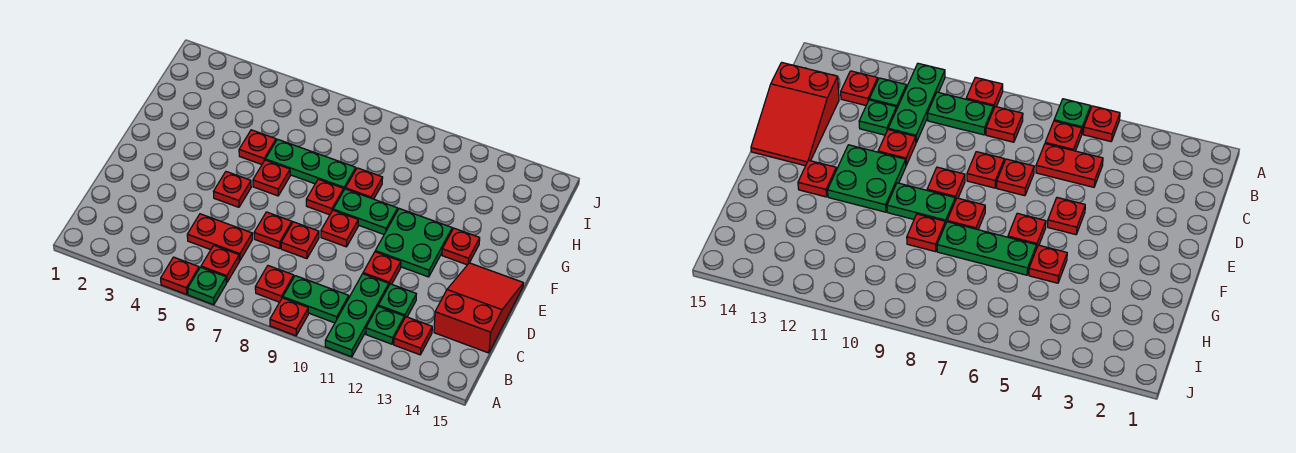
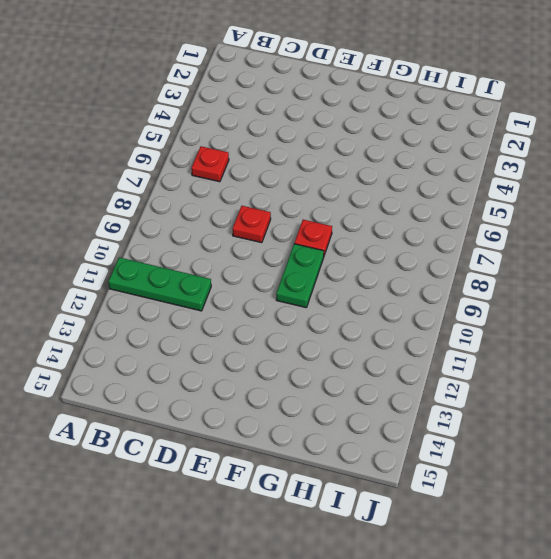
none -> red 1x1 plate [161,257,199,294]
none -> green 1x1 plate [188,267,226,305]
none -> red 1x1 plate [270,298,308,336]

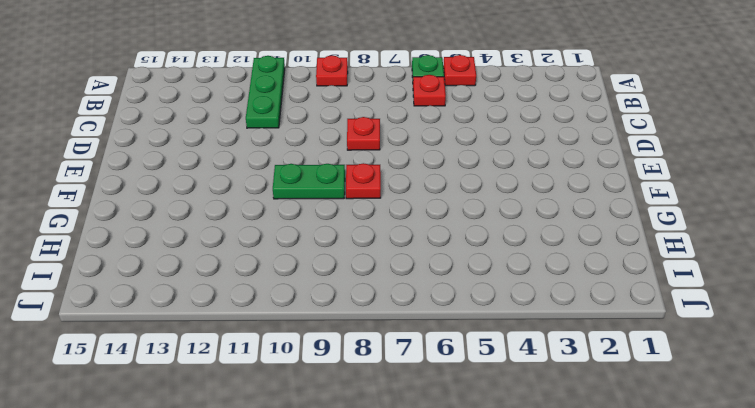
none -> red 1x1 plate [255,266,294,302]
none -> green 1x2 plate [283,276,349,323]
none -> green 1x1 plate [366,306,404,344]

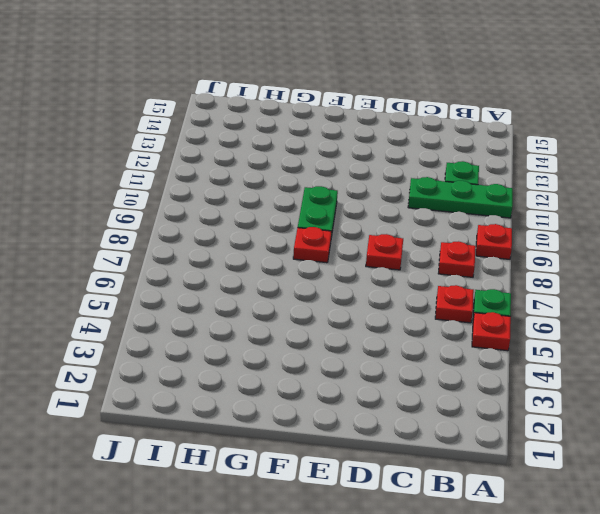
none -> green 1x2 plate [283,276,349,323]
none -> red 1x1 plate [394,317,432,355]
none -> red 1x2 plate [187,214,252,260]

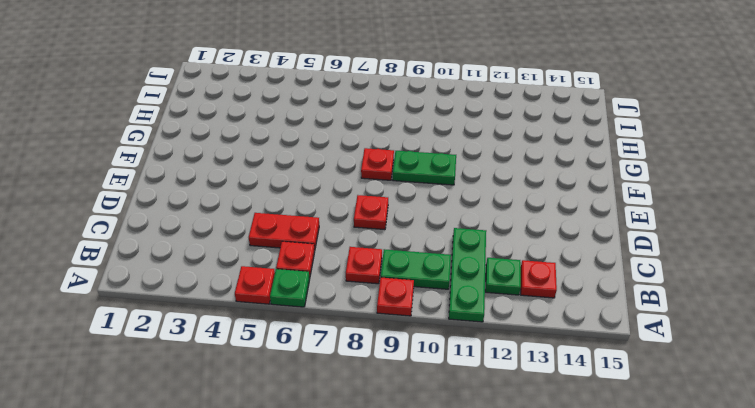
none -> green 1x1 plate [378,284,416,318]
none -> red 2x3 slope [434,263,523,353]
none -> red 1x1 plate [254,212,292,249]

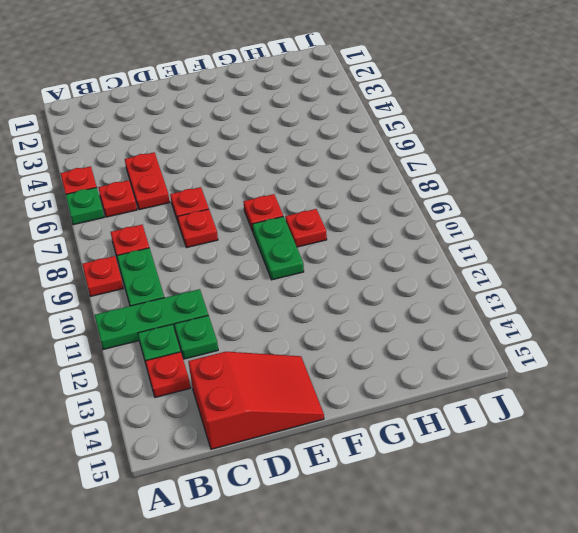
none -> red 1x1 plate [363,252,401,285]
none -> red 1x1 plate [214,172,251,207]
none -> red 1x1 plate [321,210,358,247]

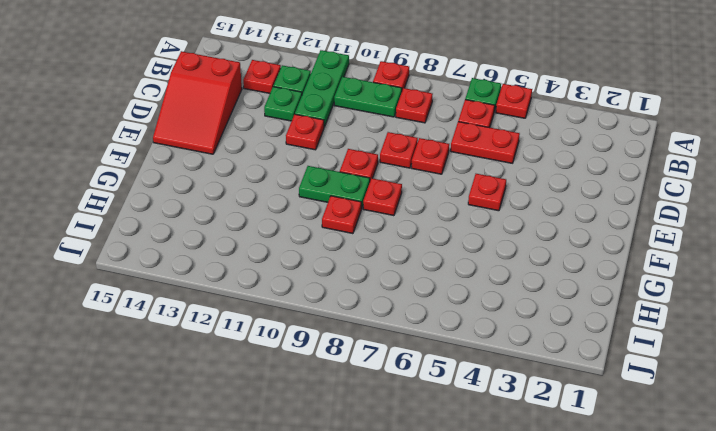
none -> green 2x2 plate [375,209,452,277]
none -> red 1x1 plate [253,160,290,196]
none -> red 1x1 plate [442,228,480,265]

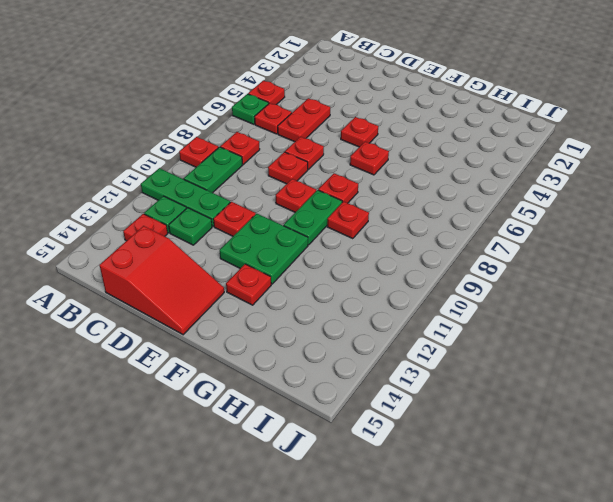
none -> red 1x1 plate [239,130,276,164]
none -> green 1x3 plate [265,139,356,189]

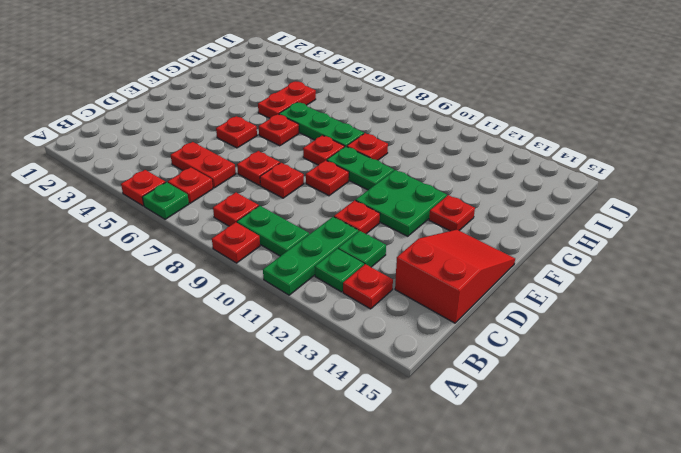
red 1x2 plate [258,82,316,118] -> red 1x1 plate [239,130,276,164]

